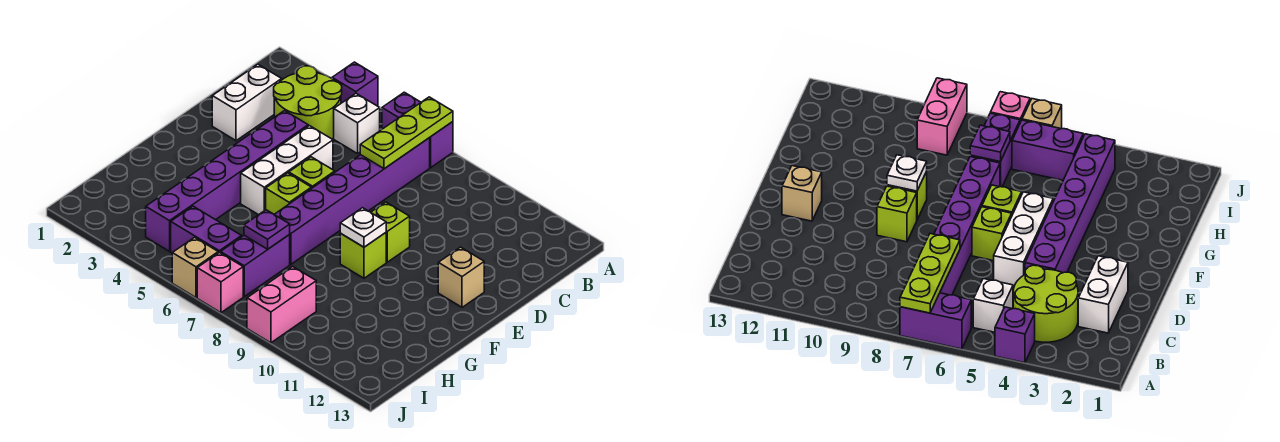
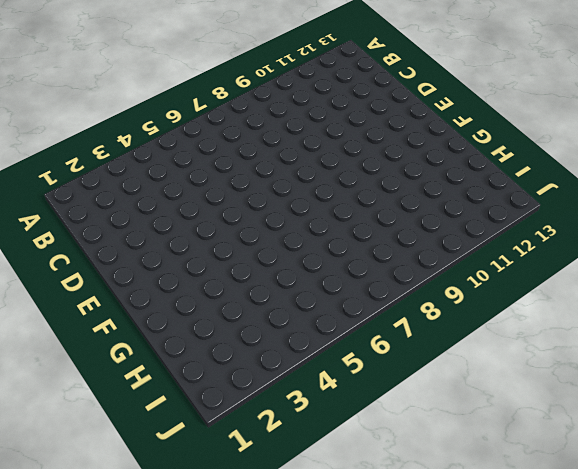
none -> purple 1x1 brick [332,62,378,106]
none -> purple 1x2 brick [382,92,453,168]
none -> lime 2x2 round brick [274,66,342,139]

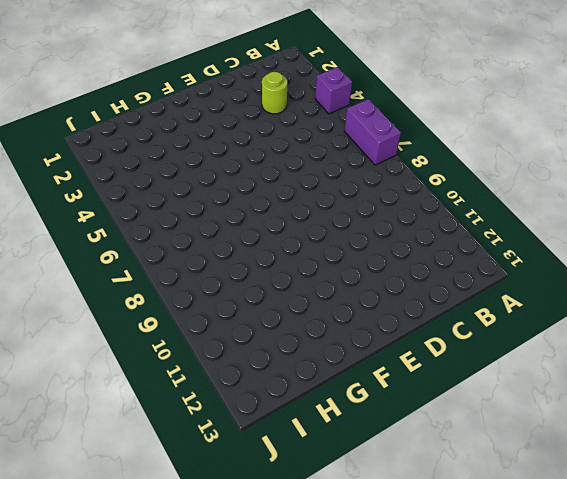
lime 1x1 round brick [262,72,287,114] -> lime 2x2 round brick [274,66,342,139]
none -> white 1x1 brick [334,94,380,154]
none -> purple 1x6 brick [274,138,430,264]
none -> white 1x2 brick [212,64,282,141]

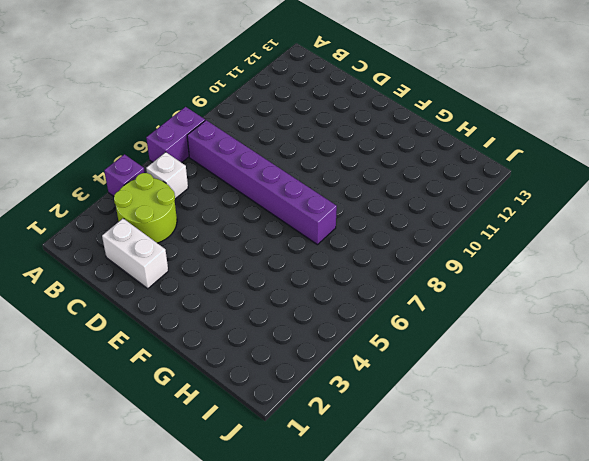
none -> purple 1x6 brick [146,111,308,251]
none -> white 1x3 brick [241,126,333,215]
none -> lime 1x1 brick [289,157,335,189]

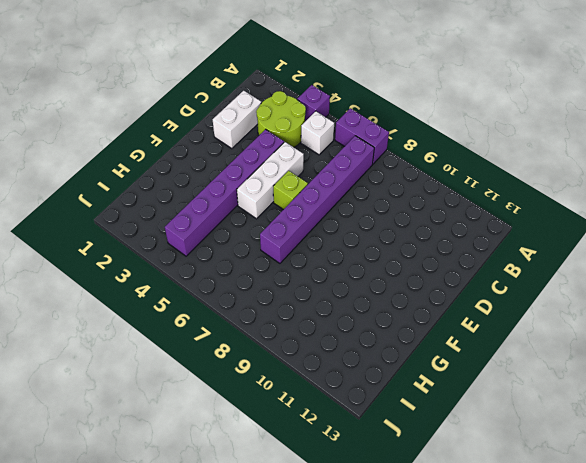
none -> lime 1x1 brick [371,202,410,262]
none -> tan 1x1 brick [438,247,484,307]
none -> lime 1x1 brick [266,173,311,214]

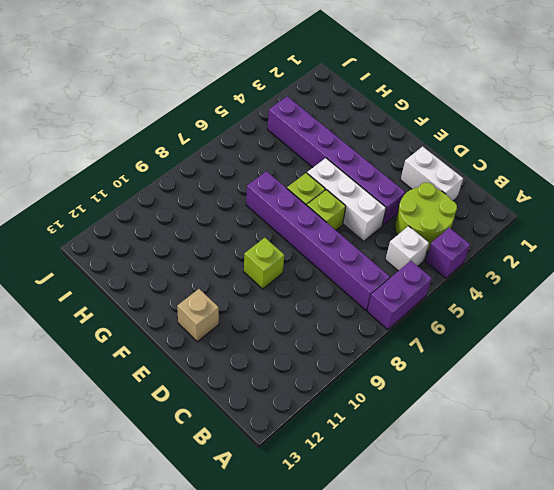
none -> lime 1x1 brick [340,233,386,278]
none -> purple 1x2 brick [221,235,290,296]
none -> purple 1x2 brick [171,206,242,253]

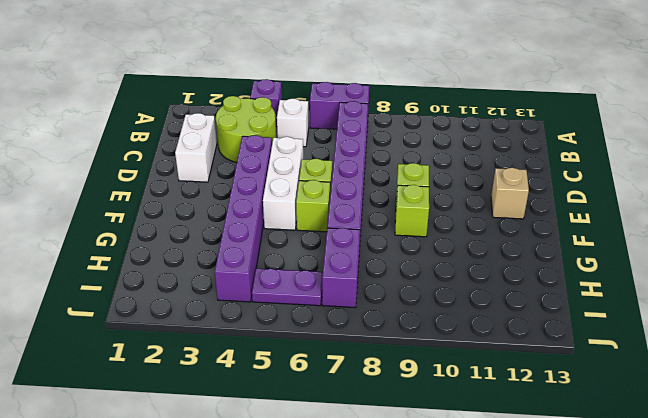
purple 1x2 plate [252,268,323,306] -> purple 1x2 brick [171,206,242,253]
none -> pink 1x2 brick [247,266,316,343]
none -> tan 1x1 brick [172,237,218,298]
none -> pink 1x1 brick [197,252,243,313]

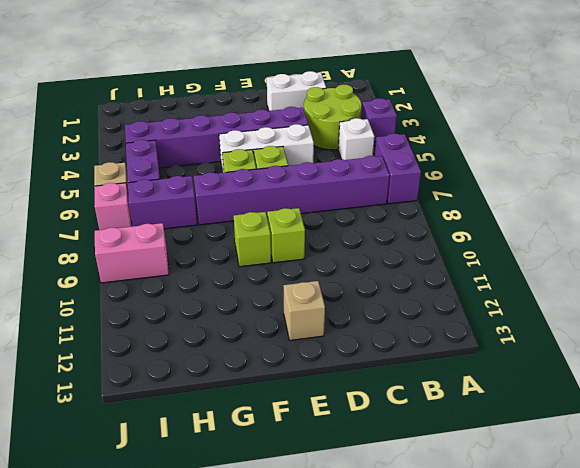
none -> lime 1x3 plate [360,97,453,169]
none -> white 1x1 plate [340,208,386,247]
none -> purple 1x1 plate [244,210,290,249]

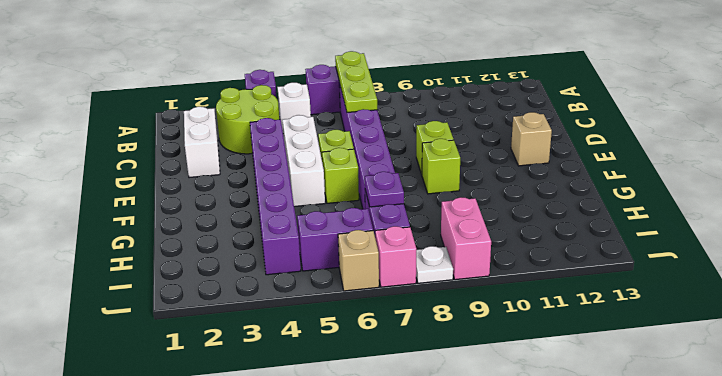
white 1x1 plate [416,246,453,283] -> white 1x1 plate moved to [340,208,386,247]

